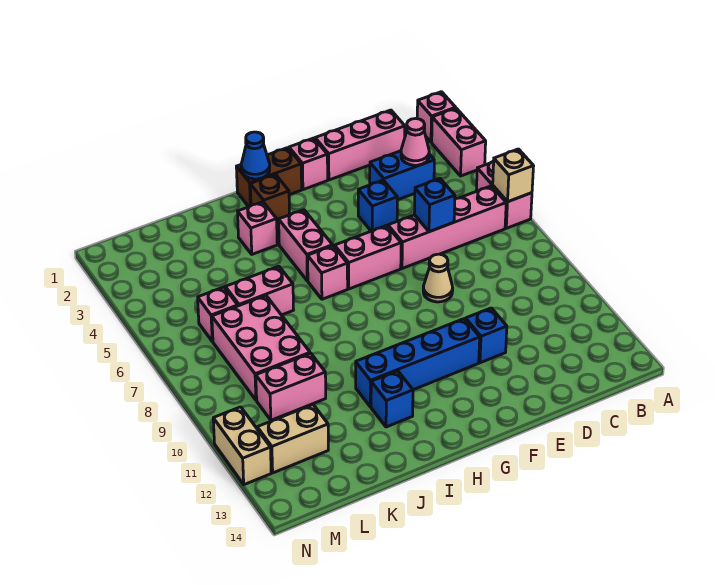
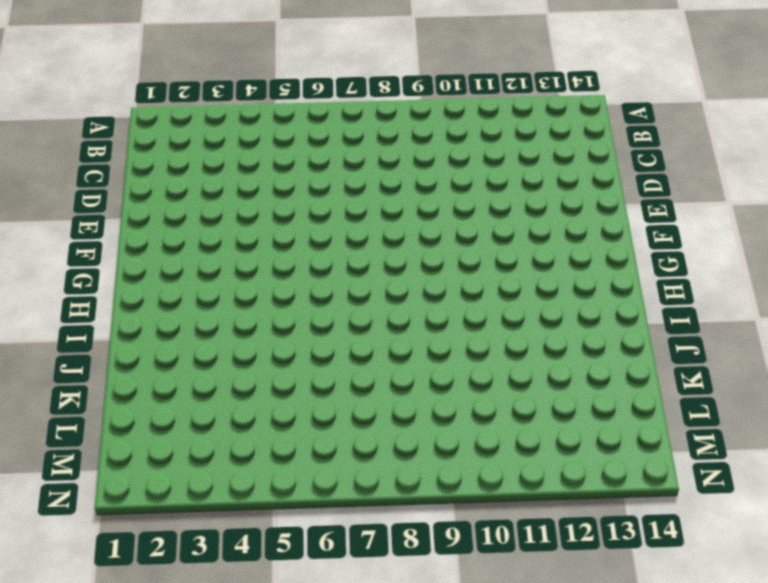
none -> pink 1x1 brick [417,92,456,142]
none -> pink 1x2 brick [432,108,486,176]
none -> pink 1x2 brick [476,161,532,228]

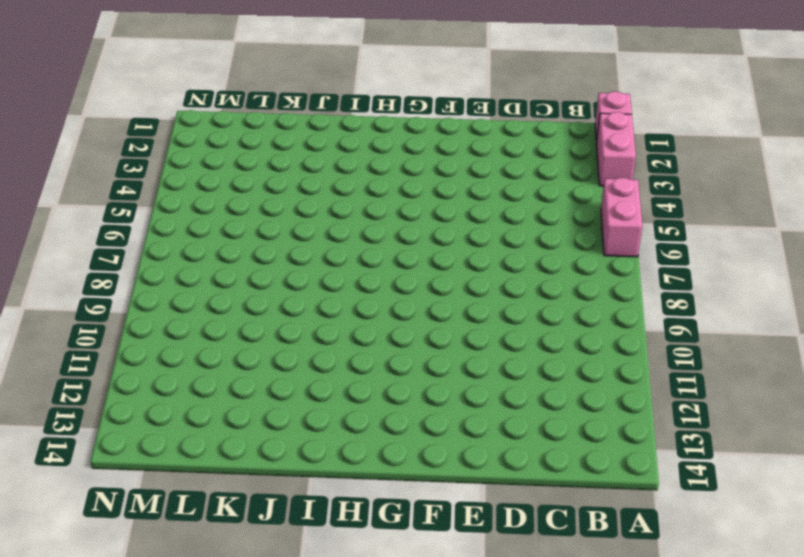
none -> pink 1x4 brick [388,186,506,269]
none -> pink 1x3 brick [315,110,405,180]
none -> blue 1x2 brick [370,151,434,200]

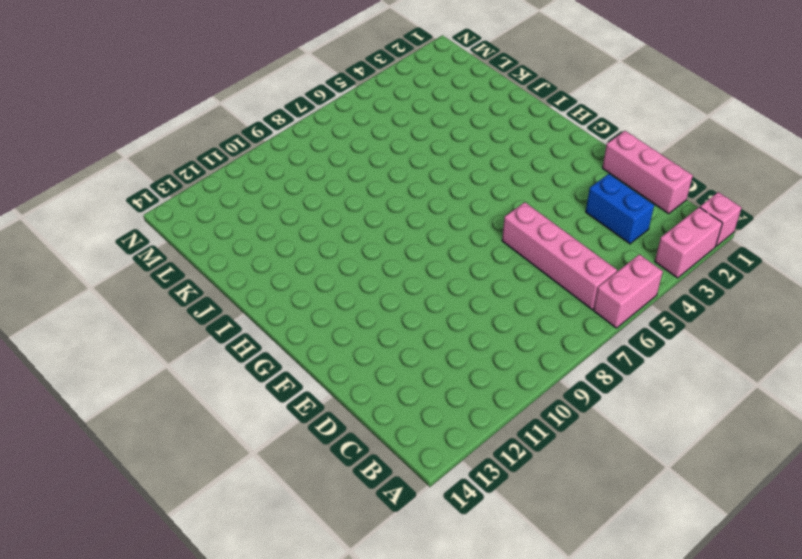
none -> blue 1x1 brick [358,180,397,231]
none -> tan 1x1 cone [423,254,453,302]
none -> blue 1x1 brick [466,308,507,363]

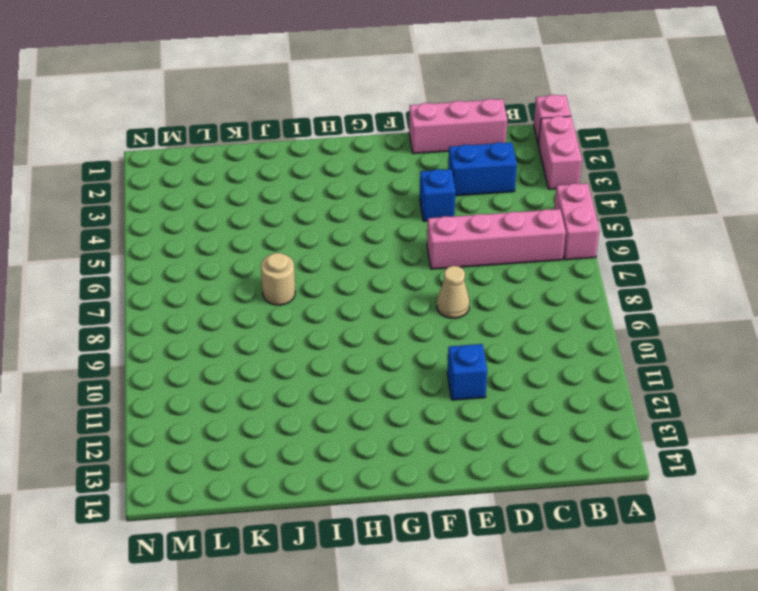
tan 1x1 round brick [261,253,295,305] -> none
none -> pink 1x1 brick [289,138,328,190]
none -> pink 1x2 brick [335,226,401,289]
none -> blue 1x4 brick [356,319,480,407]

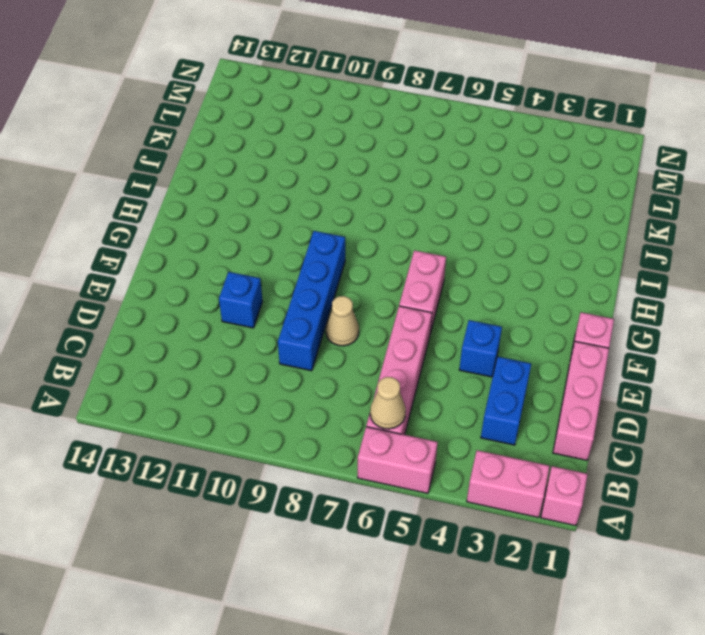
tan 1x1 cone [370,377,406,429] -> none
blue 1x4 brick [278,231,345,371] -> blue 1x4 brick moved to [356,319,480,407]
none -> brown 1x2 brick [236,148,302,207]
none -> brown 1x1 brick [250,174,290,222]
none -> pink 1x2 brick [279,210,333,281]

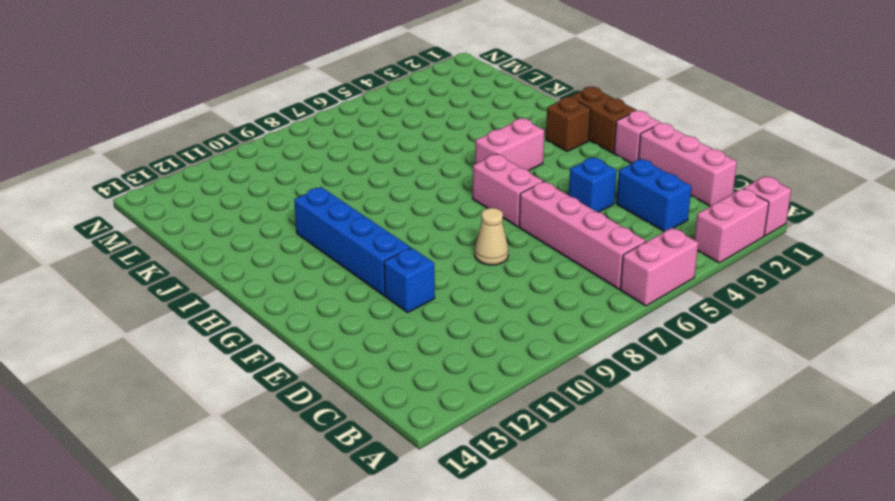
none -> pink 1x1 brick [308,246,348,299]
none -> pink 1x1 brick [238,202,277,254]
none -> blue 1x1 brick [371,371,413,427]

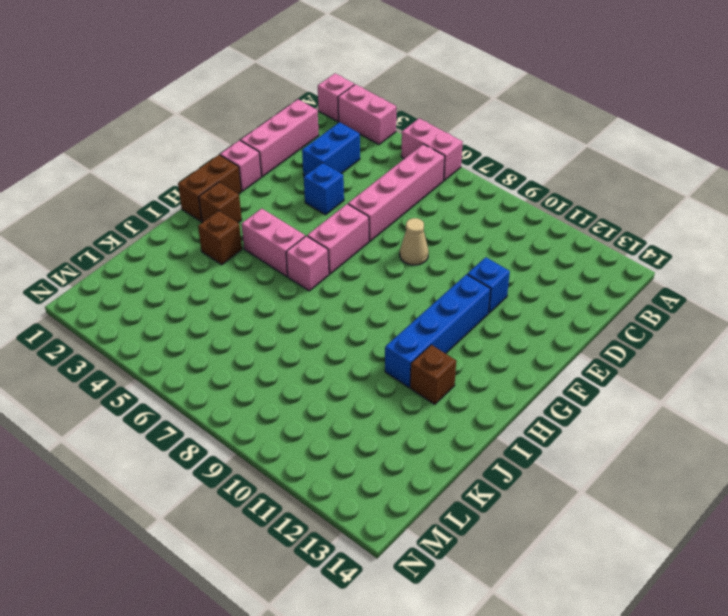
brown 1x1 brick [198,211,242,265] -> pink 1x1 brick [238,202,277,254]
brown 1x1 brick [410,345,456,404] -> blue 1x1 brick [371,371,413,427]
none -> pink 1x2 brick [225,266,294,315]
none -> pink 2x3 brick [212,296,310,400]
none -> pink 1x2 brick [256,353,326,420]

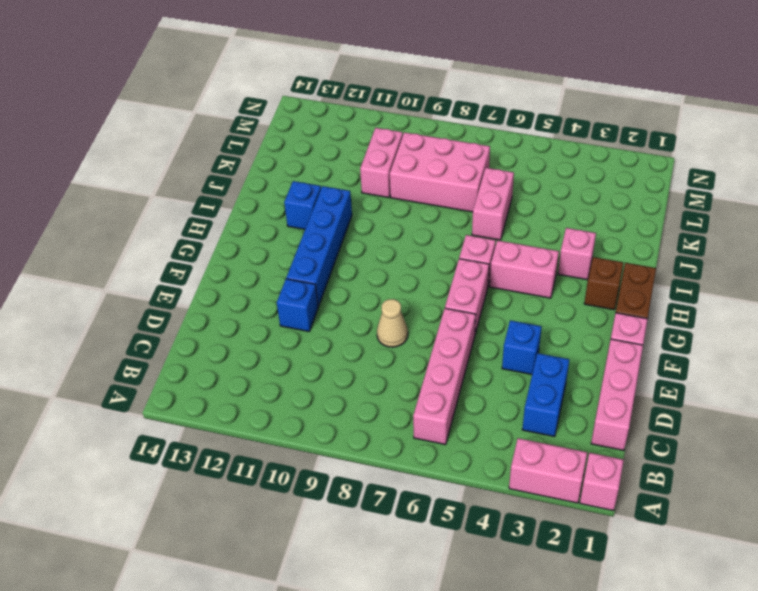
none -> pink 1x2 brick [476,161,532,228]
none -> pink 1x1 brick [198,287,238,342]
none -> tan 1x2 brick [257,405,328,473]

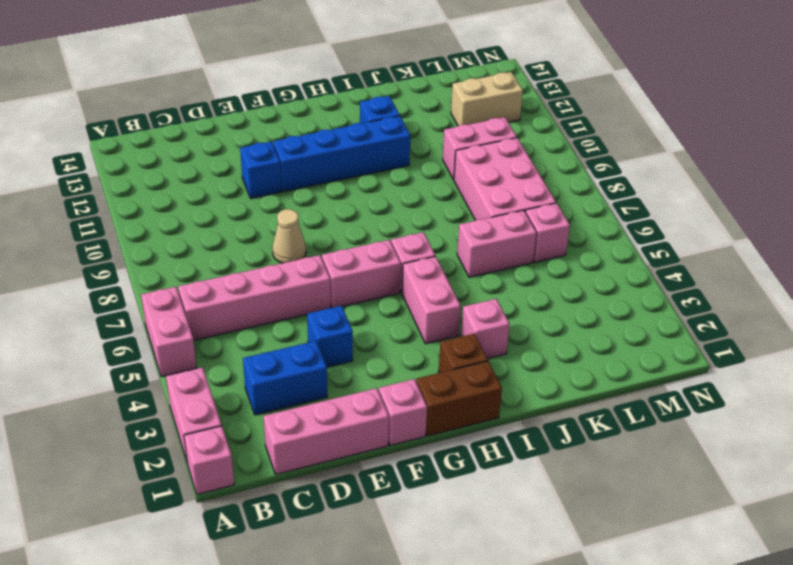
none -> tan 1x2 brick [213,407,271,485]
none -> tan 1x1 brick [493,149,534,202]
none -> pink 1x1 cone [401,118,429,165]

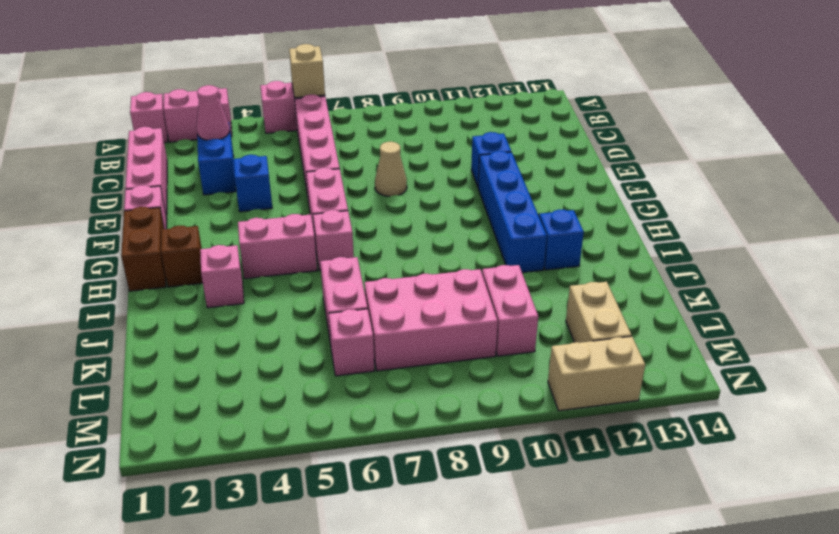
none -> blue 1x1 brick [414,179,455,232]
none -> blue 1x1 cone [241,132,270,179]

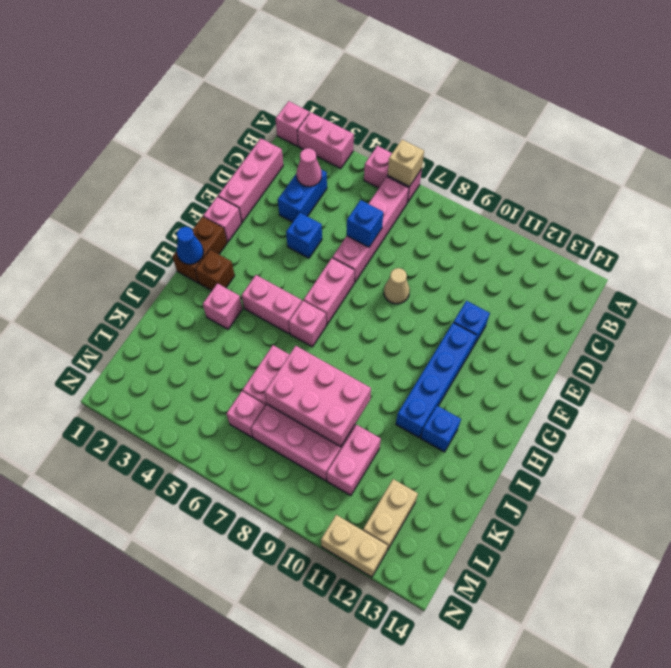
pink 2x3 brick [265,346,371,447] -> none

